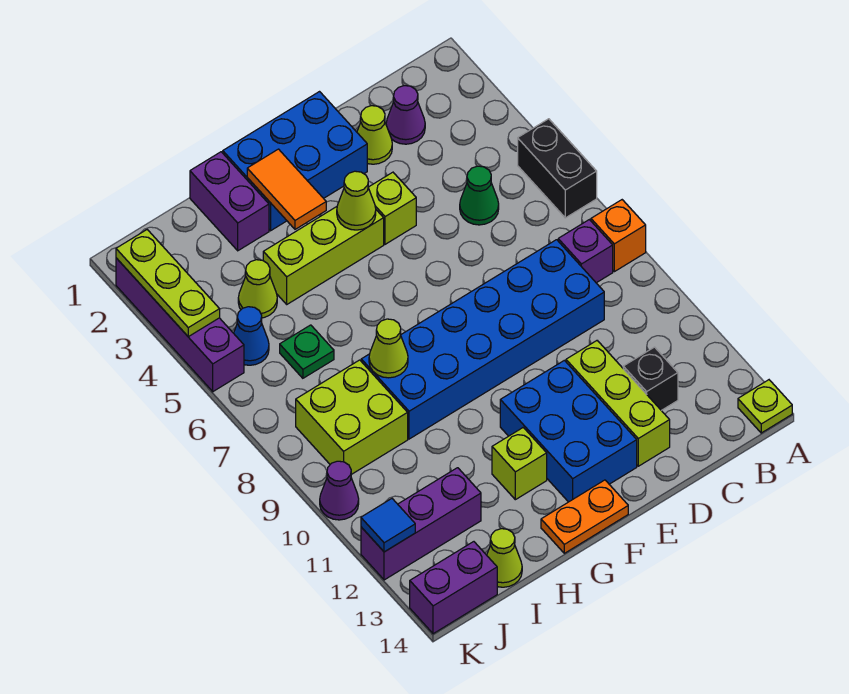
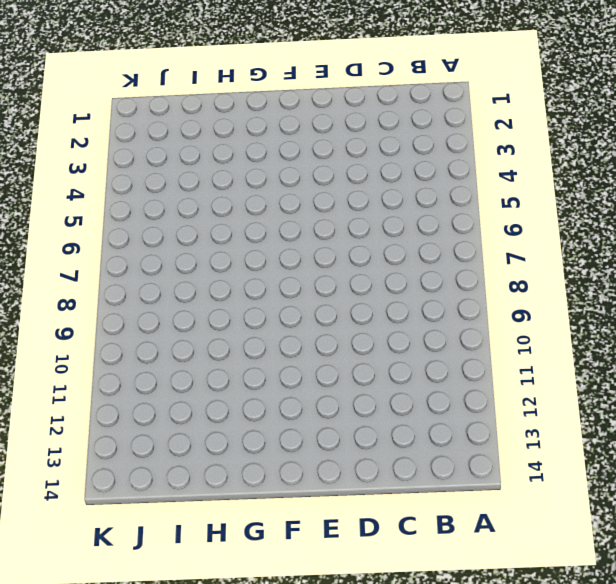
none -> black 1x2 brick [518,119,597,218]
none -> orange 1x1 brick [591,200,646,272]
none -> lime 1x1 plate [738,380,792,433]
none -> purple 1x1 brick [558,220,613,283]

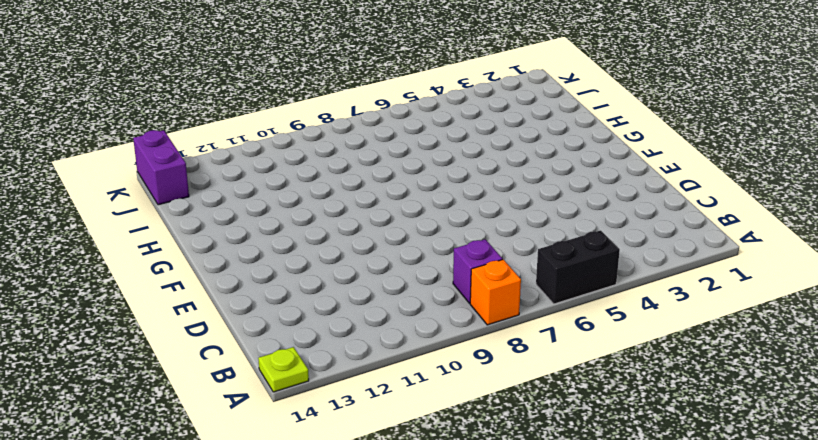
none -> purple 1x1 cone [386,86,425,144]
none -> green 1x1 cone [460,166,499,225]
none -> blue 2x6 brick [361,240,604,439]
none -> black 1x1 brick [623,347,678,410]

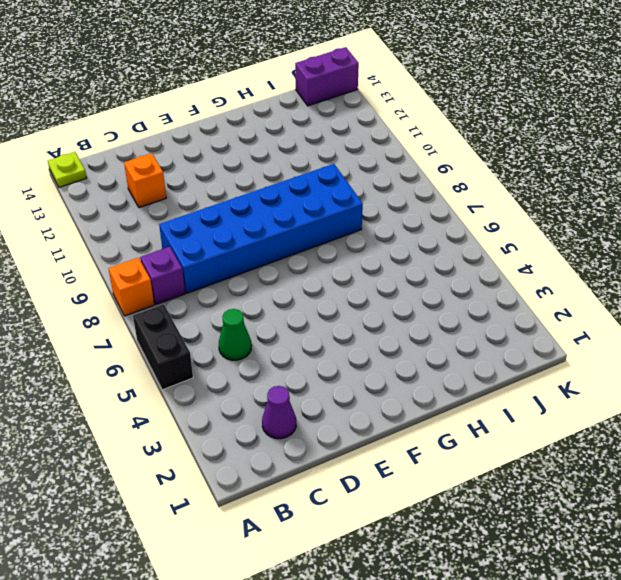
orange 1x1 brick [124,153,166,208] -> black 1x1 brick [623,347,678,410]
none -> lime 1x1 cone [357,106,392,164]
none -> lime 1x3 brick [566,341,670,466]
none -> blue 2x3 brick [223,92,367,231]
none -> lime 1x1 brick [368,172,416,244]

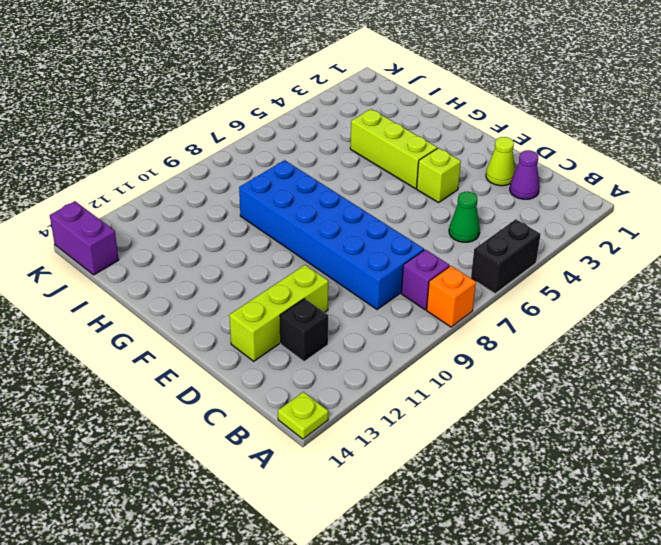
none -> blue 2x3 brick [223,92,367,231]
none -> blue 2x3 brick [500,360,637,502]
none -> orange 1x2 plate [541,480,628,553]
none -> lime 1x1 brick [492,428,547,500]

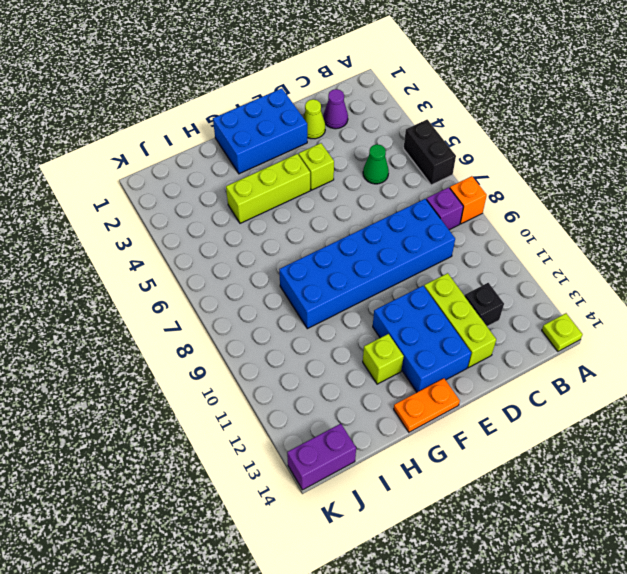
none -> purple 1x2 brick [190,152,269,251]
none -> lime 1x1 cone [238,260,277,318]
none -> green 1x1 plate [280,325,334,378]
none -> lime 2x2 brick [296,360,408,475]

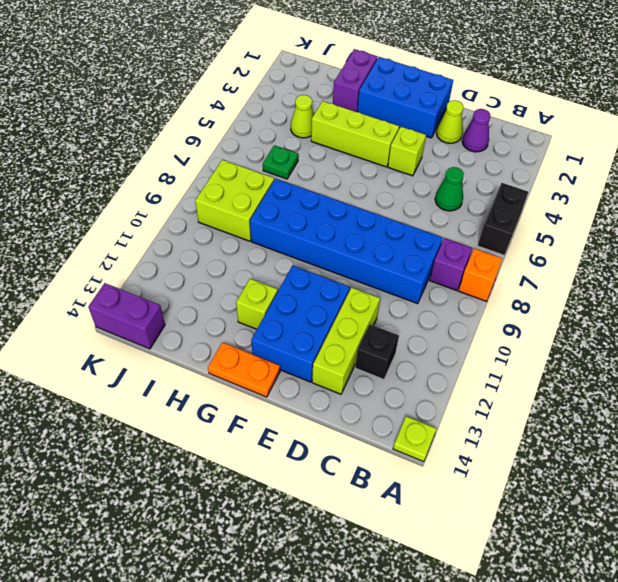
none -> purple 1x3 brick [361,468,481,580]
none -> lime 1x1 cone [487,529,522,587]
none -> blue 1x1 cone [234,307,269,365]
none -> purple 1x4 brick [116,258,244,392]

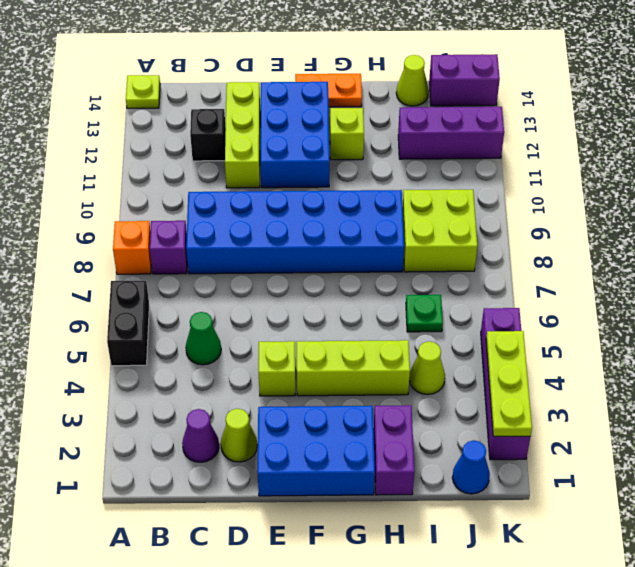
blue 1x1 cone [452,440,490,494] -> blue 1x1 cone moved to [234,307,269,365]
none -> purple 1x1 cone [320,461,359,520]
none -> lime 1x1 cone [337,171,376,230]
none -> orange 1x2 tile [247,149,326,229]
none -> lime 1x1 cone [369,319,408,378]

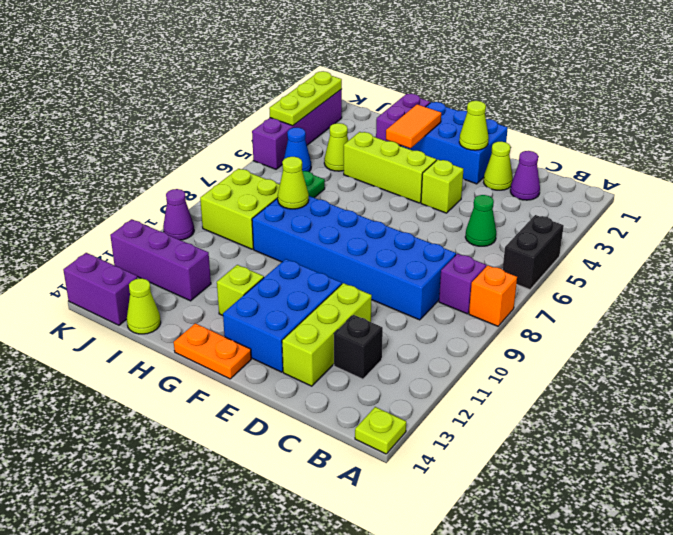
lime 1x1 cone [459,101,489,150] -> lime 1x1 cone moved to [337,171,376,230]
none -> blue 1x1 tile [361,499,415,552]

